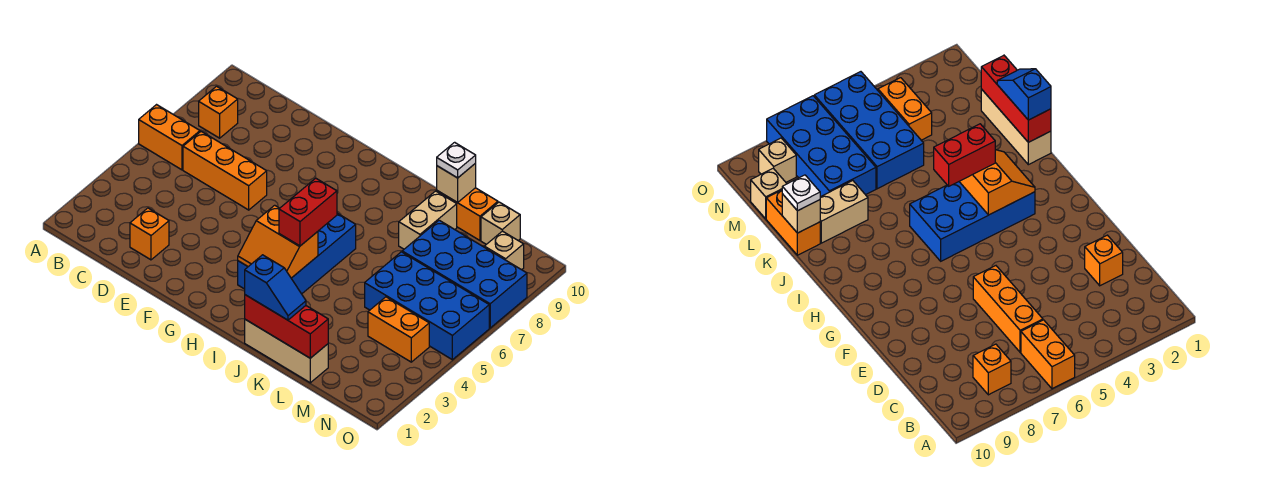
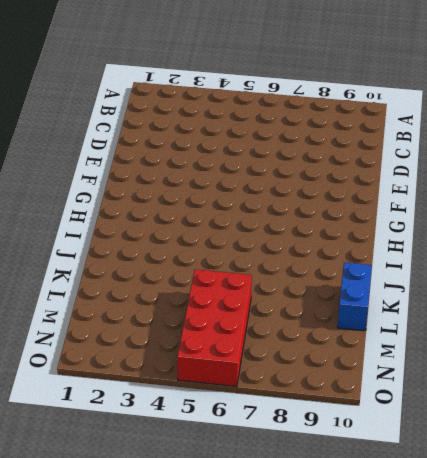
blue 1x2 brick [338,263,372,331] -> orange 1x2 brick [437,188,498,240]
red 2x4 brick [177,269,252,386] -> blue 2x4 brick [365,252,489,360]
none -> orange 1x2 brick [139,105,200,170]
none -> orange 1x1 brick [199,86,238,138]
none -> orange 1x3 brick [183,132,267,210]

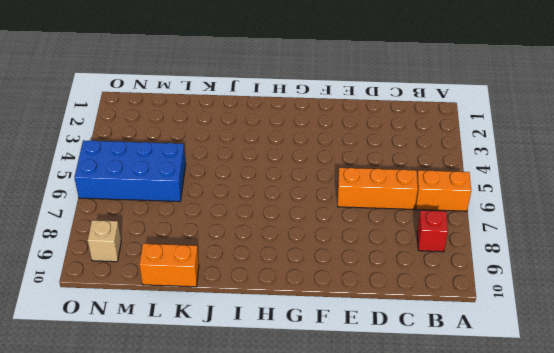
red 1x1 brick [417,210,448,252] -> orange 1x1 brick [199,86,238,138]
none -> orange 1x1 brick [130,208,169,260]
none -> blue 2x4 brick [238,213,356,294]
none -> tan 1x3 brick [245,319,328,383]

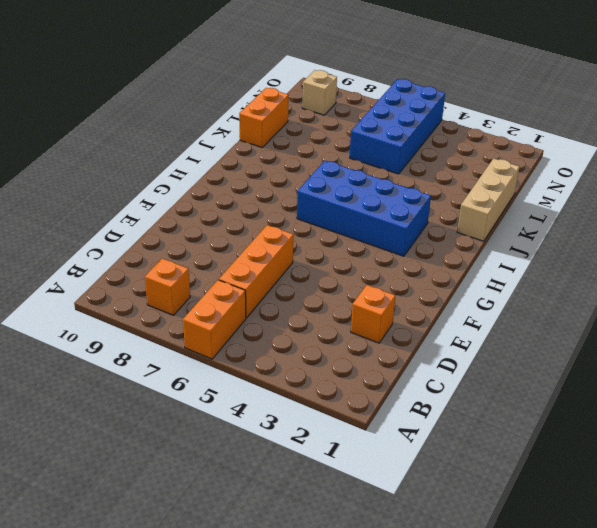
none -> tan 1x2 brick [399,191,457,249]
none -> blue 2x4 brick [402,220,527,328]
none -> orange 1x2 brick [368,297,429,362]

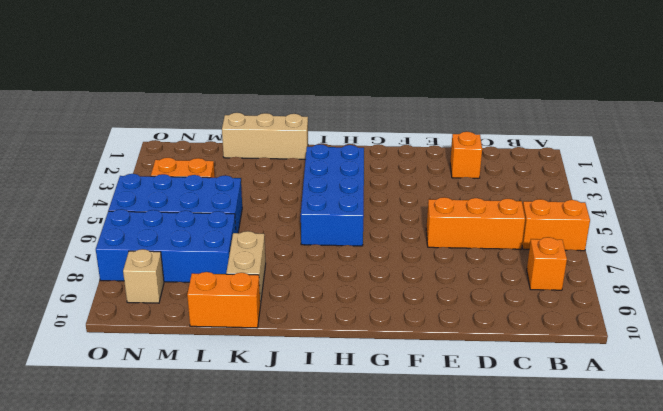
none -> tan 1x1 brick [481,202,520,244]
none -> orange 2x2 slope [238,205,318,278]
none -> red 1x3 brick [245,295,328,358]

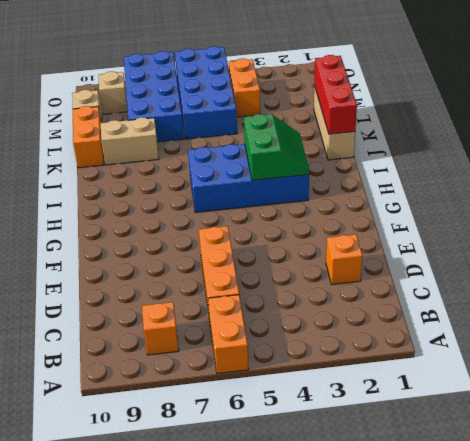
green 2x2 slope [244,114,309,180] -> orange 2x2 slope [238,205,318,278]
none -> tan 1x1 brick [437,163,476,203]
none -> red 1x2 brick [279,178,337,246]
none -> blue 1x2 slope [245,255,306,320]

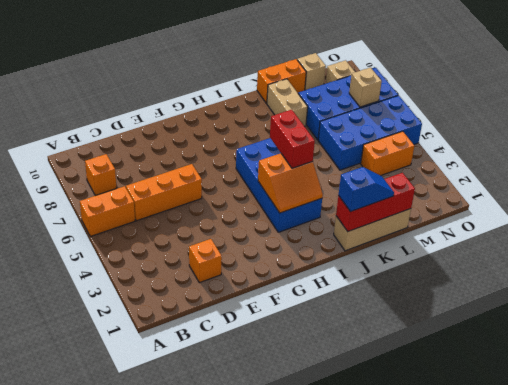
tan 1x1 brick [349,68,382,107] -> tan 1x1 brick moved to [437,163,476,203]
none -> white 1x1 plate [437,142,476,178]

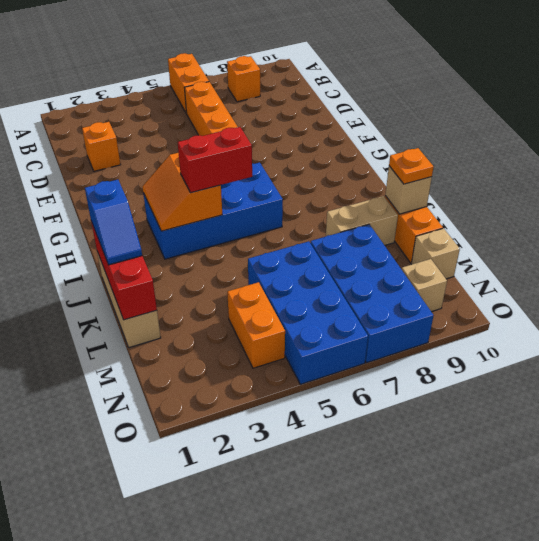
orange 1x1 plate [389,148,433,184] -> white 1x1 plate [437,142,476,178]

